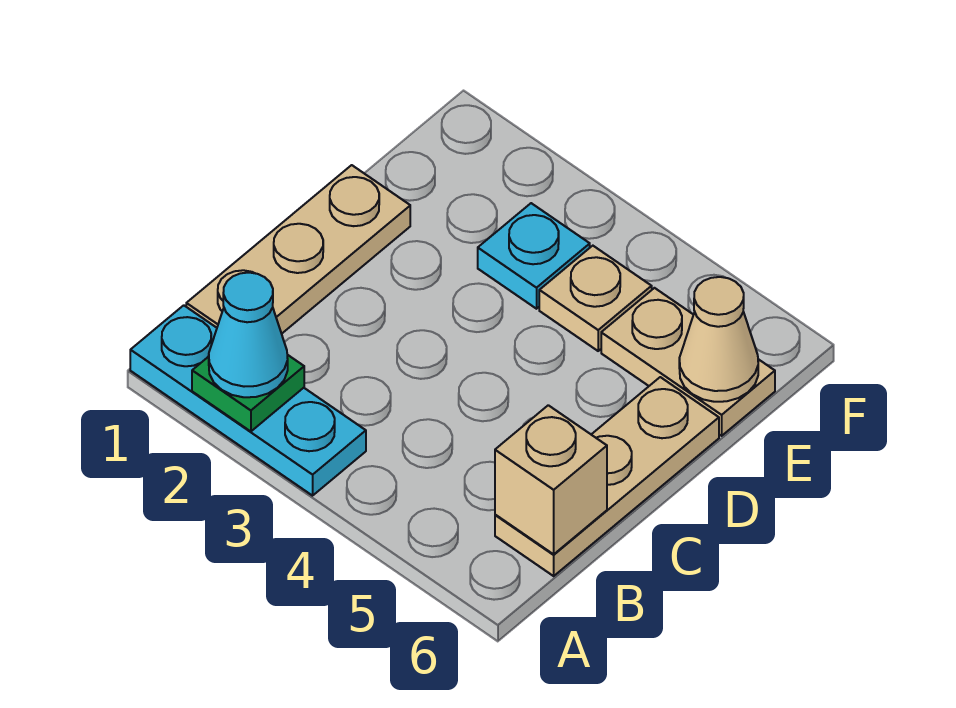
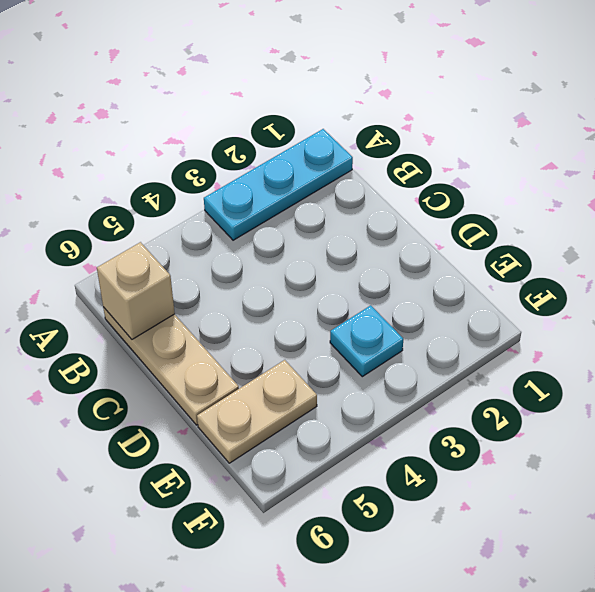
none -> tan 1x3 plate [186,165,410,334]
none -> tan 1x1 plate [539,246,652,351]

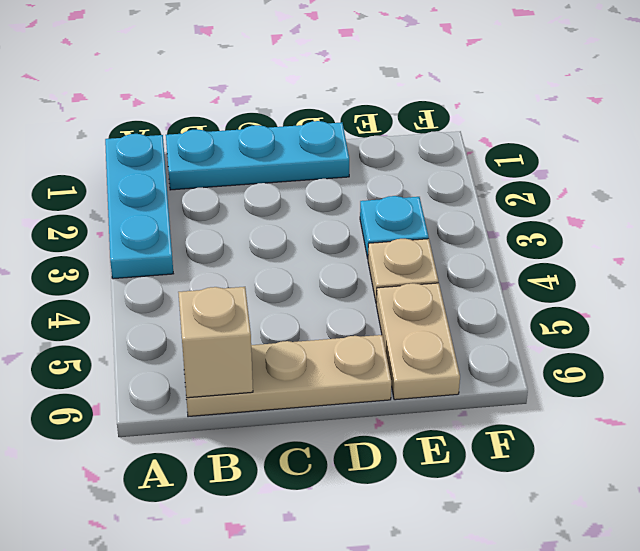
cyan 1x3 plate [166,121,349,190] -> tan 1x3 plate [186,165,410,334]
none -> green 1x1 plate [192,355,304,431]
none -> tan 1x1 cone [679,277,758,402]

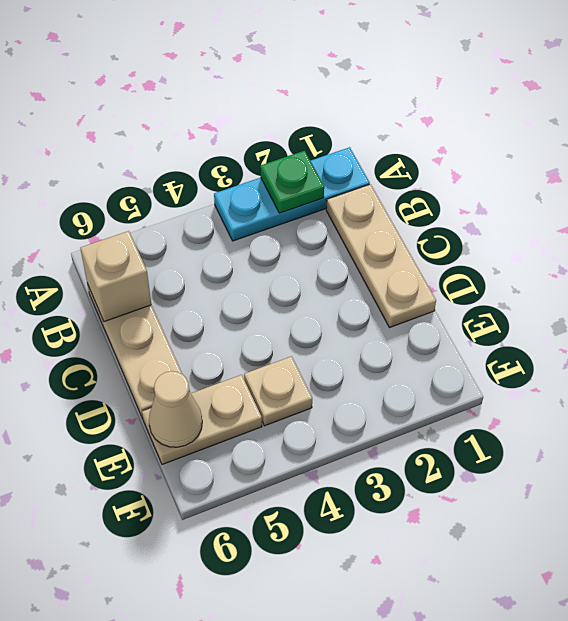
none -> cyan 1x1 plate [478,203,590,309]
none -> cyan 1x1 cone [209,273,288,397]

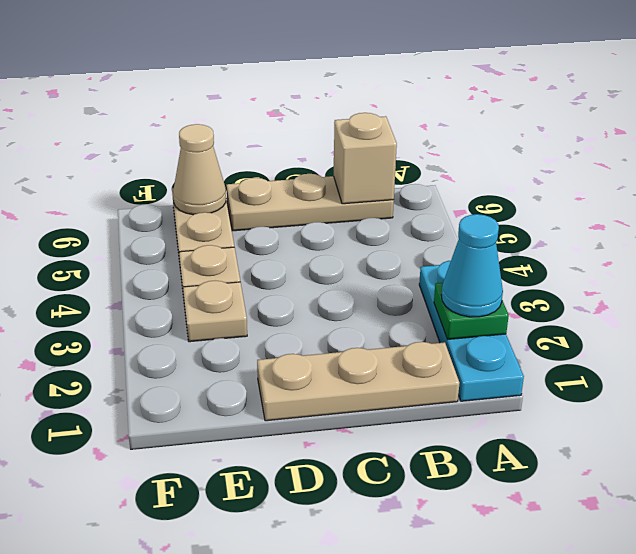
tan 1x1 plate [183,281,247,342] -> cyan 1x1 plate [478,203,590,309]

